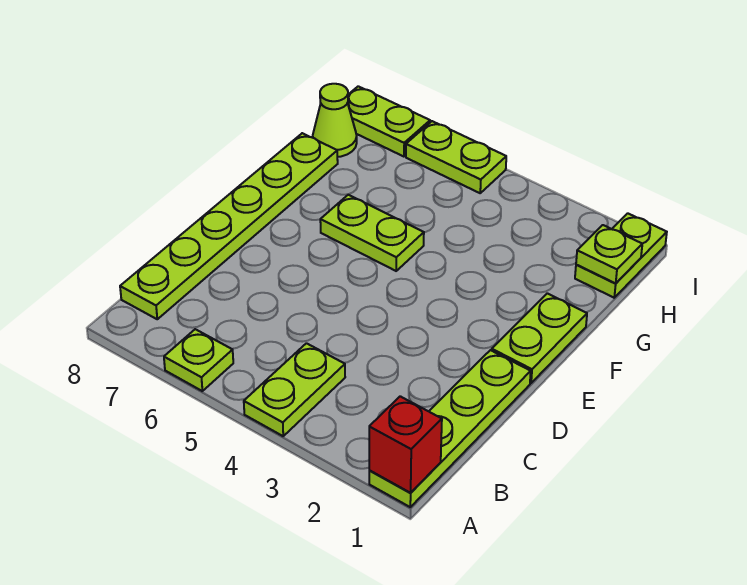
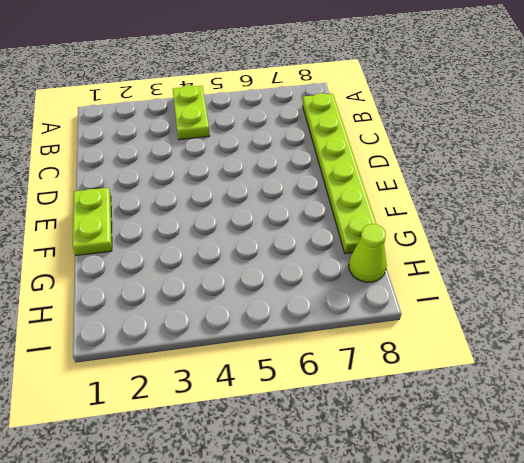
none -> lime 1x4 plate [369,350,531,507]
none -> lime 1x1 plate [164,329,233,391]
none -> lime 1x2 plate [320,195,424,271]

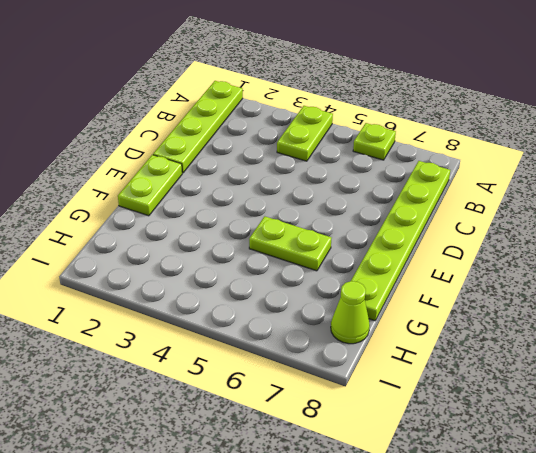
none -> lime 1x2 plate [575,213,667,298]
none -> lime 1x2 plate [406,121,506,193]
none -> lime 1x2 plate [348,86,430,157]

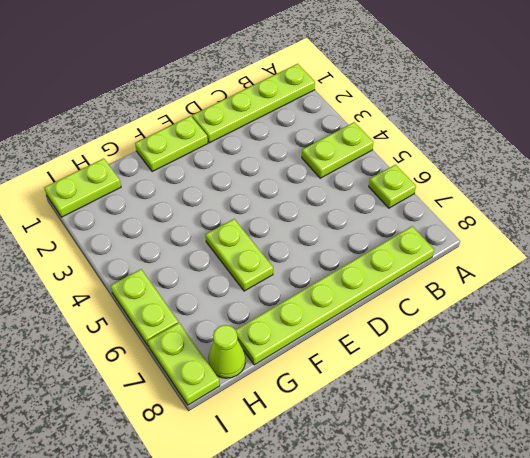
none -> red 1x1 brick [369,396,442,493]
none -> lime 1x1 plate [576,225,642,283]

